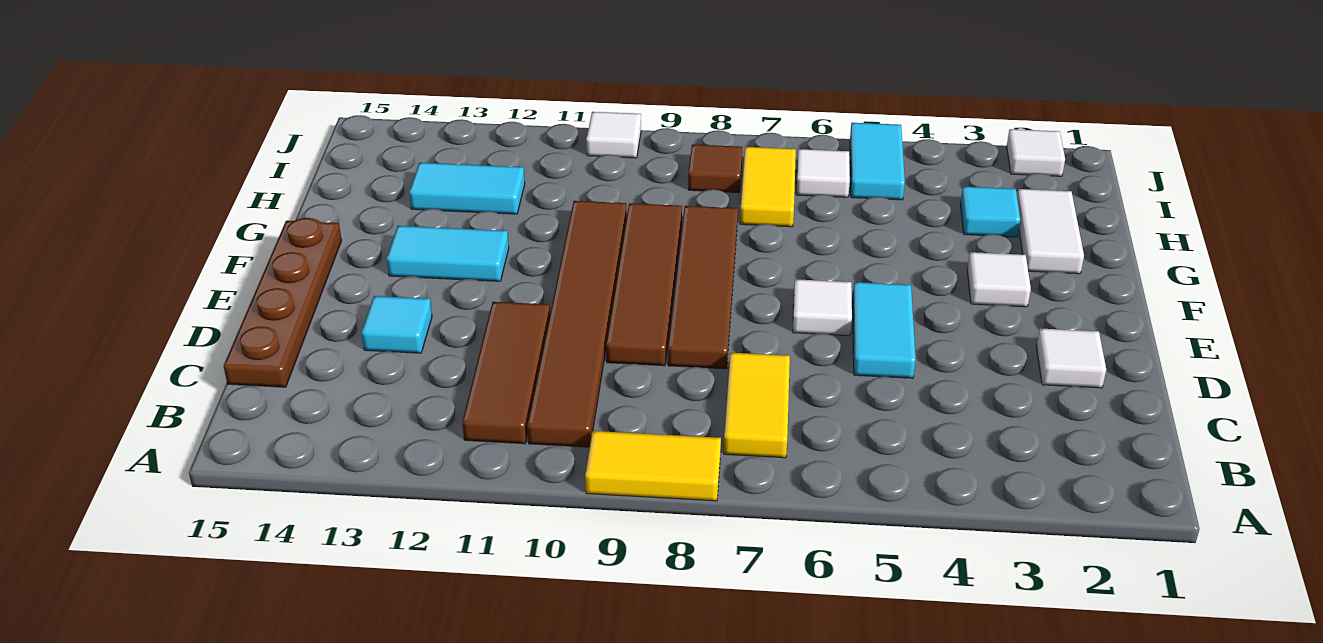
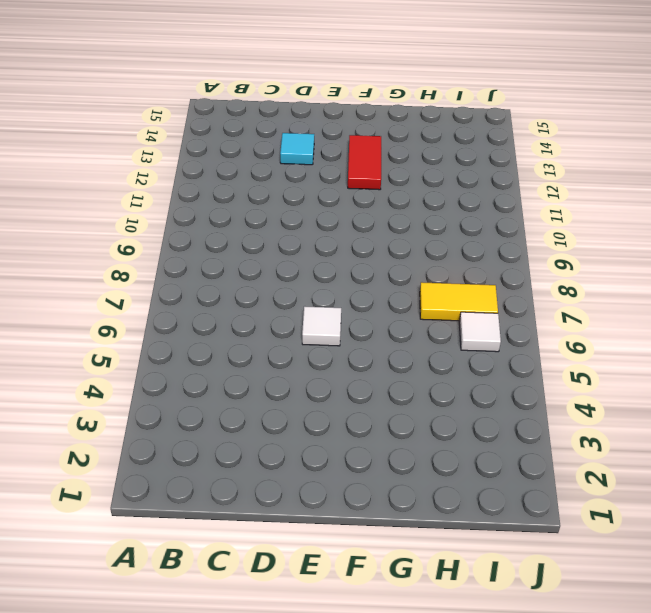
red 1x2 tile [348,135,381,190] -> cyan 1x2 tile [387,226,509,281]
none -> yellow 1x2 tile [585,431,721,501]
none -> yellow 1x2 tile [724,353,790,458]
none -> brown 1x6 tile [527,201,627,447]

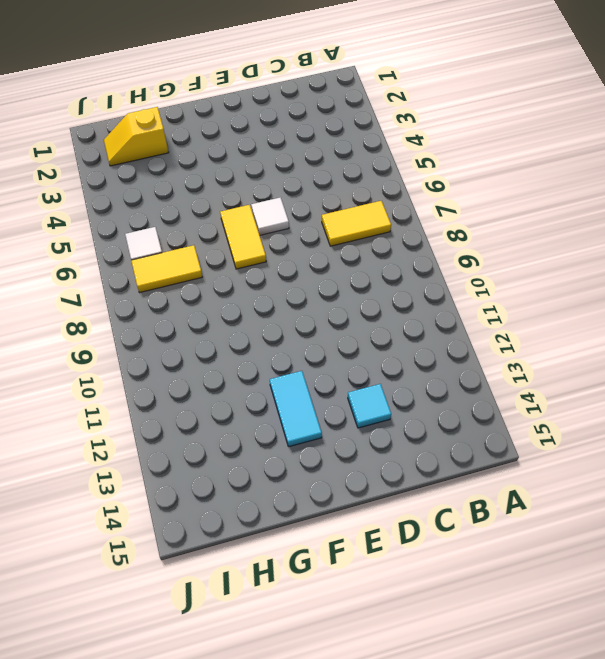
yellow 1x2 tile [220,205,266,269] -> yellow 1x2 tile moved to [585,431,721,501]
yellow 1x2 slope [104,107,169,166] -> white 1x2 tile [1017,189,1084,274]
none -> brown 1x6 tile [527,201,627,447]
none -> brown 1x3 tile [462,302,550,444]
none -> brown 1x4 plate [224,218,342,387]

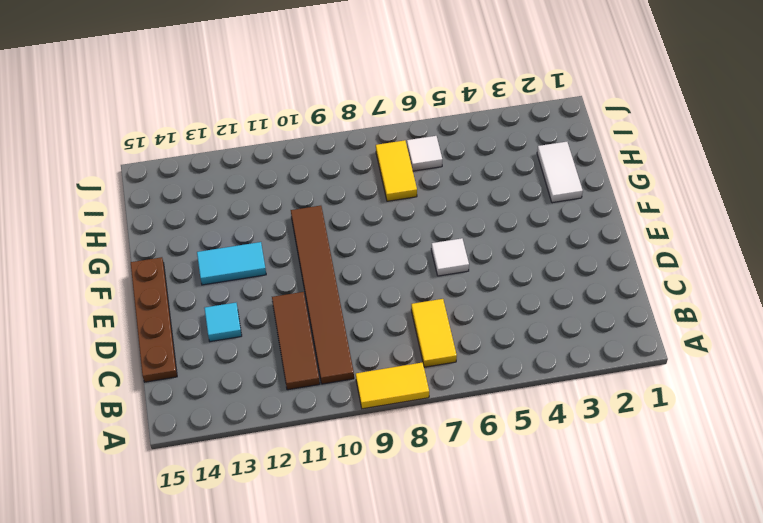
none -> white 1x1 tile [1036,328,1106,388]
none -> cyan 1x2 tile [853,282,916,378]
none -> brown 1x4 tile [668,206,738,369]

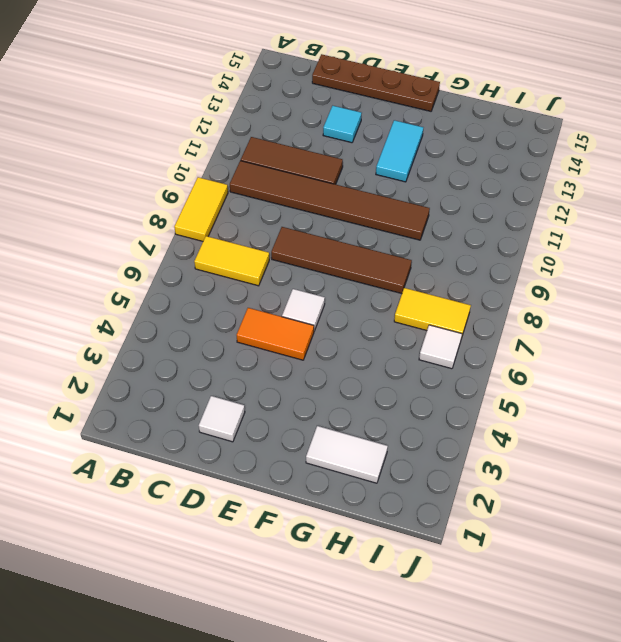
orange 1x2 tile [237,308,314,360] -> cyan 1x2 tile [853,282,916,378]
none -> brown 1x4 tile [606,203,682,366]
none -> white 1x1 tile [967,252,1031,307]
none -> cyan 1x1 tile [961,186,1020,237]

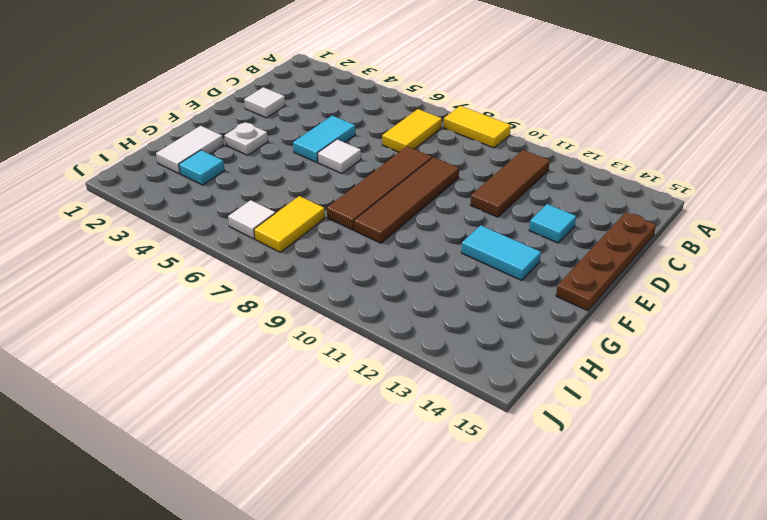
white 1x1 plate [224,122,268,155] -> white 1x1 tile [967,252,1031,307]
none -> brown 1x6 tile [527,201,627,447]
none -> cyan 1x2 tile [409,163,525,214]
none -> cyan 1x2 tile [850,123,905,200]

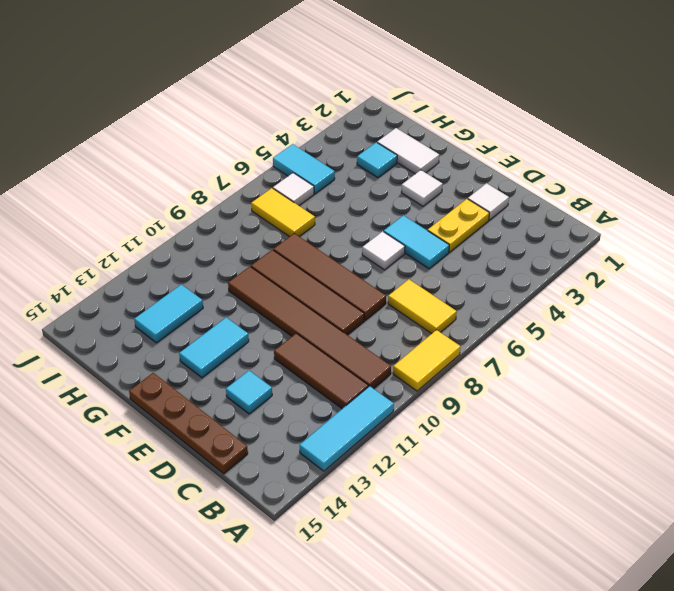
cyan 1x3 tile [300,386,394,471] -> none
yellow 1x2 plate [428,199,489,252] -> none
none -> brown 1x1 tile [688,145,742,193]
none -> white 1x1 tile [1007,129,1065,176]
none -> white 1x1 tile [586,112,641,158]

